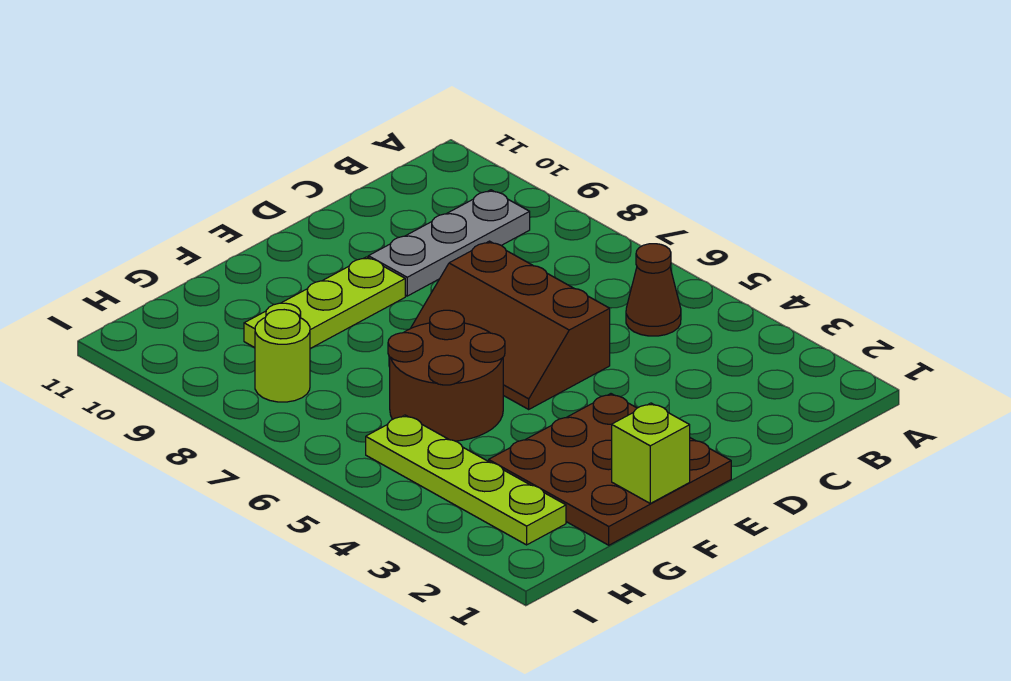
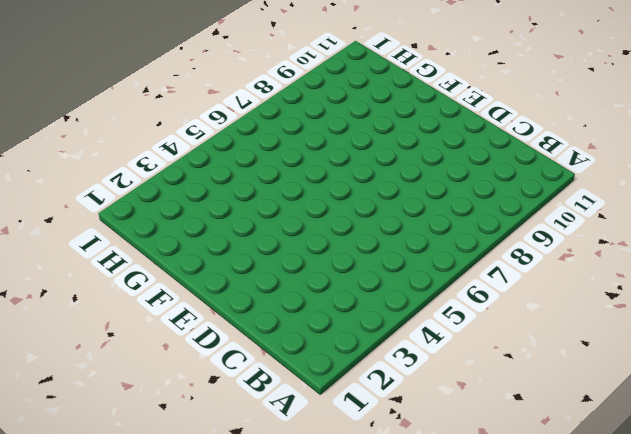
none -> brown 1x1 cone [626,244,681,336]
none -> grey 1x3 plate [368,190,530,296]

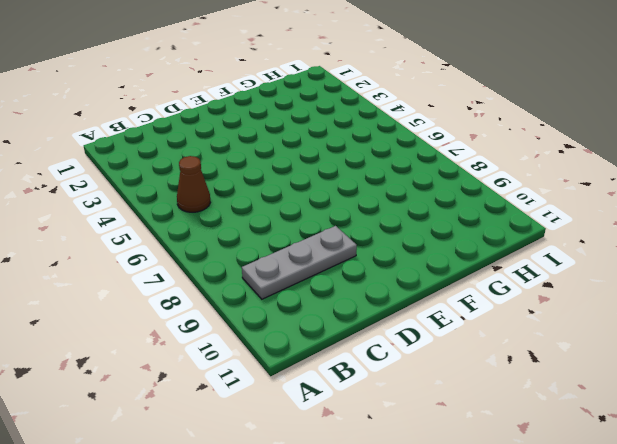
none -> brown 2x3 slope [411,241,610,409]
none -> brown 3x3 plate [489,394,731,545]

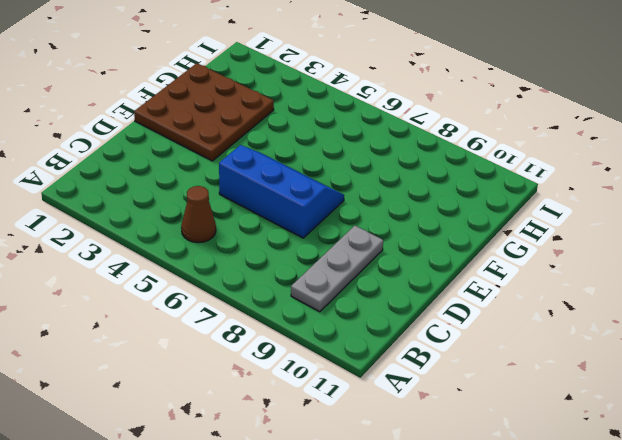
blue 2x3 slope [219,145,344,238] -> brown 2x3 slope [411,241,610,409]
none -> lime 1x3 plate [244,257,405,348]
none -> brown 2x2 round brick [388,310,505,441]

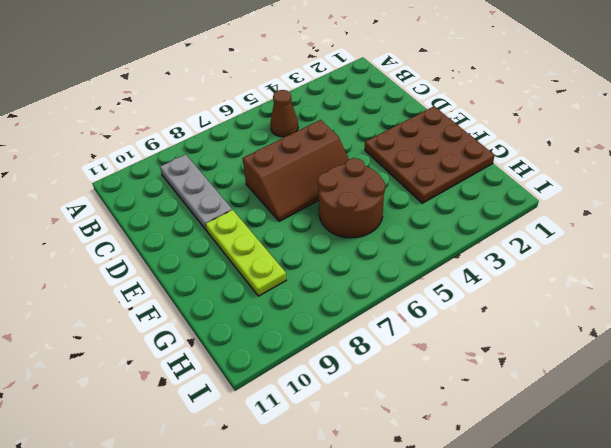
none -> lime 1x4 plate [366,415,566,545]
none -> lime 1x1 round brick [255,310,310,402]

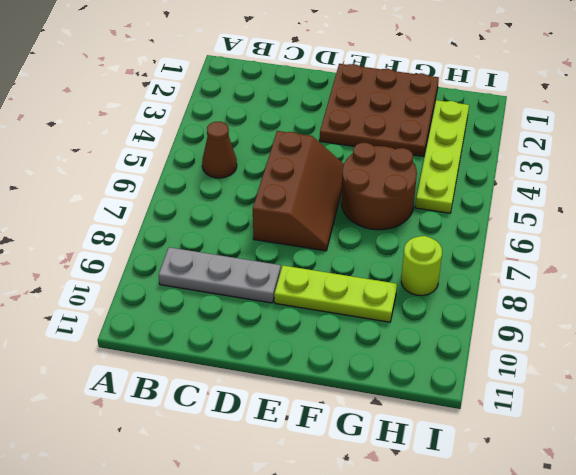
none -> lime 1x1 brick [612,403,690,503]

